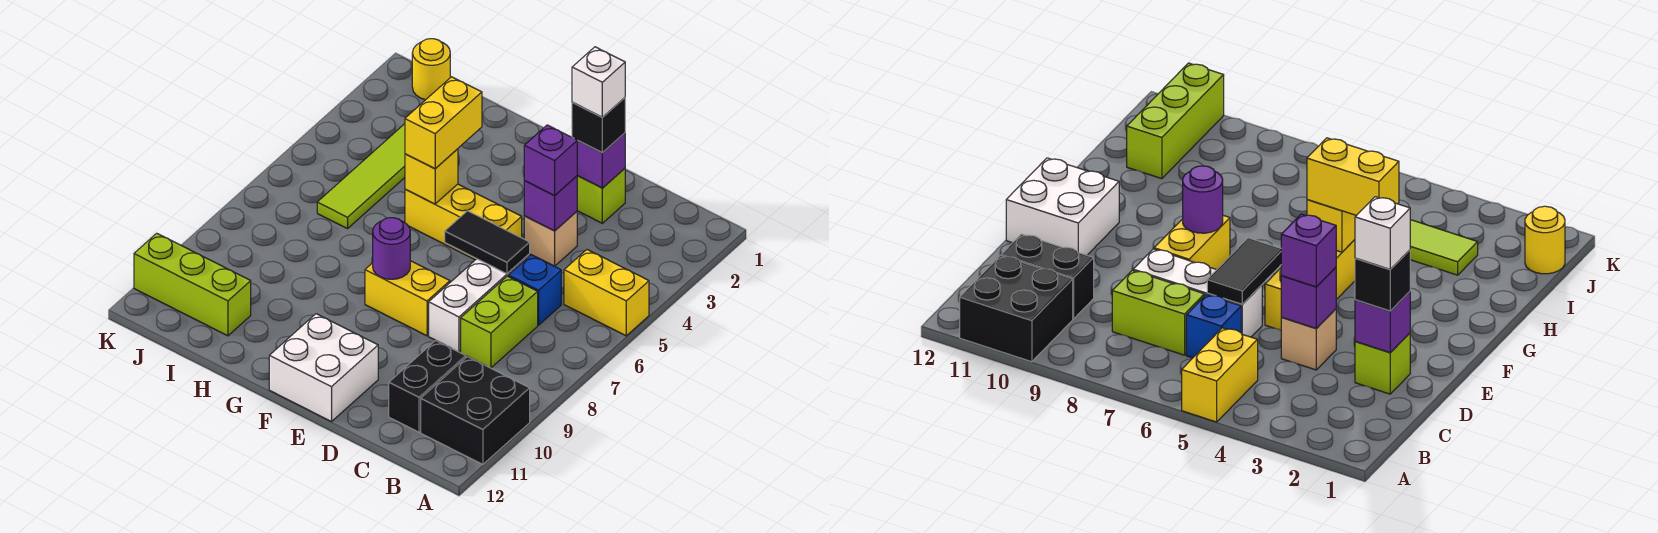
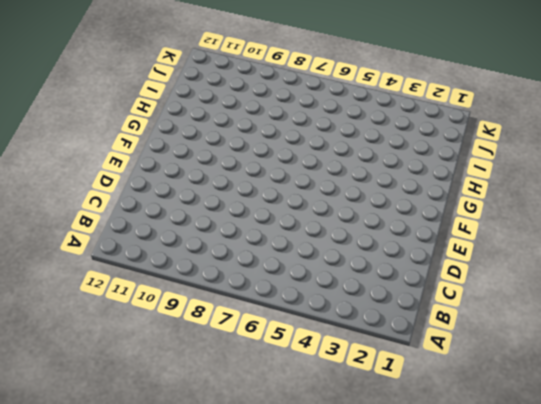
none -> yellow 1x2 brick [564,250,649,336]
none -> black 2x2 brick [421,357,530,464]
none -> blue 1x1 brick [508,255,561,325]

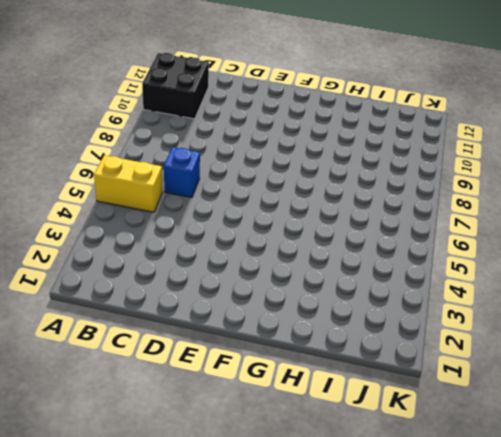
none -> lime 1x2 brick [461,276,538,368]
none -> black 1x2 brick [389,340,466,432]
none -> lime 1x1 brick [577,168,625,223]

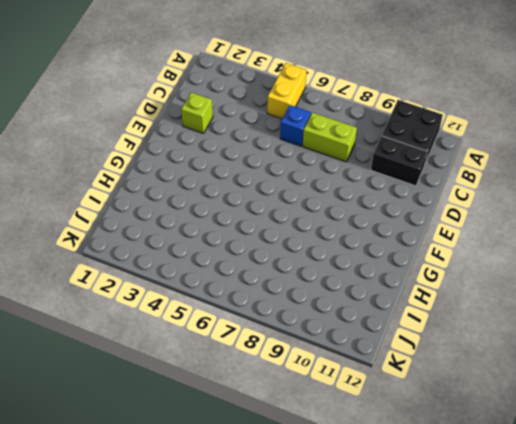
none -> tan 1x1 brick [524,212,577,266]
none -> white 1x3 brick [429,254,530,352]
none -> yellow 1x3 brick [405,184,522,260]

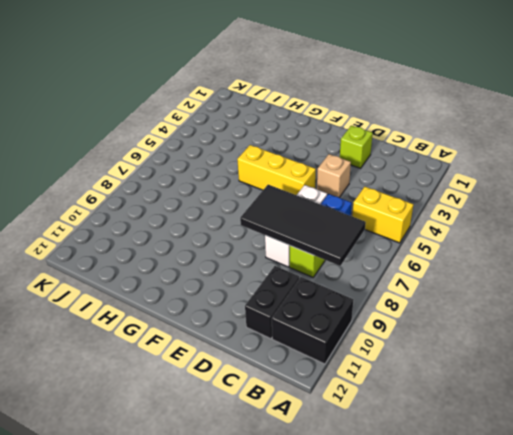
black 2x4 tile [240,185,366,266] -> none
none -> yellow 1x2 brick [365,261,450,336]
none -> white 2x2 brick [269,314,378,422]
none -> lime 1x4 tile [317,124,405,229]

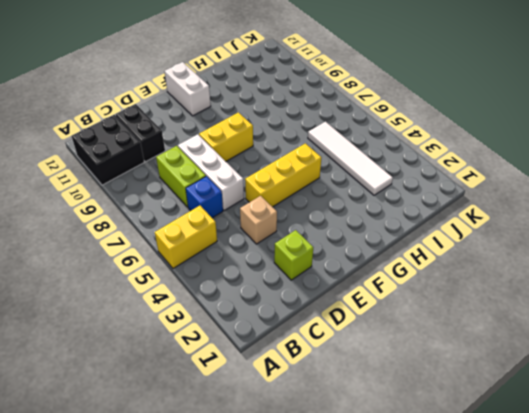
white 1x2 brick [164,62,211,116] -> white 2x2 brick [269,314,378,422]
white 1x4 tile [308,122,393,195] -> lime 1x4 tile [317,124,405,229]
none -> lime 1x3 brick [134,233,251,336]
none -> yellow 1x1 round brick [412,39,450,100]
none -> purple 1x1 brick [577,133,625,188]

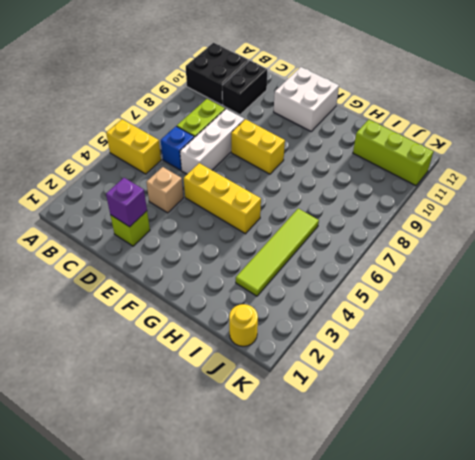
none -> purple 1x1 brick [524,176,577,231]
none -> black 1x2 tile [445,211,530,274]
none -> purple 1x1 round brick [373,218,410,279]

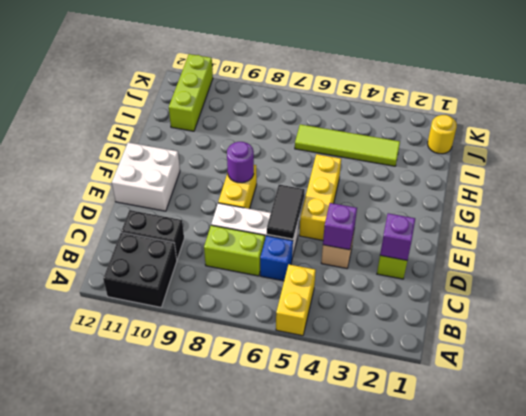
none -> yellow 1x1 brick [405,149,458,204]
none -> black 1x1 brick [572,98,625,152]
none -> purple 1x1 brick [524,125,577,196]

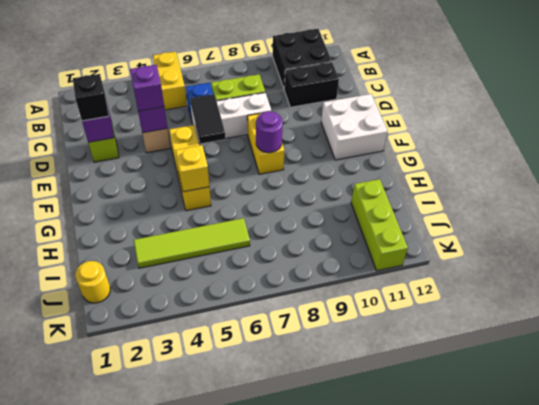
none -> yellow 1x2 brick [405,77,482,169]
none -> white 1x1 brick [572,47,625,117]

